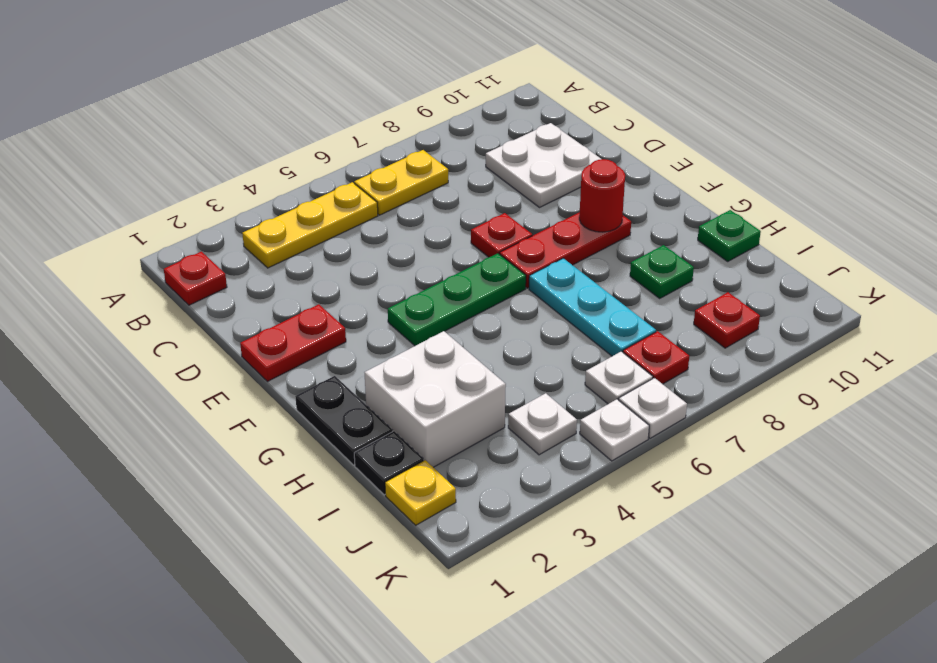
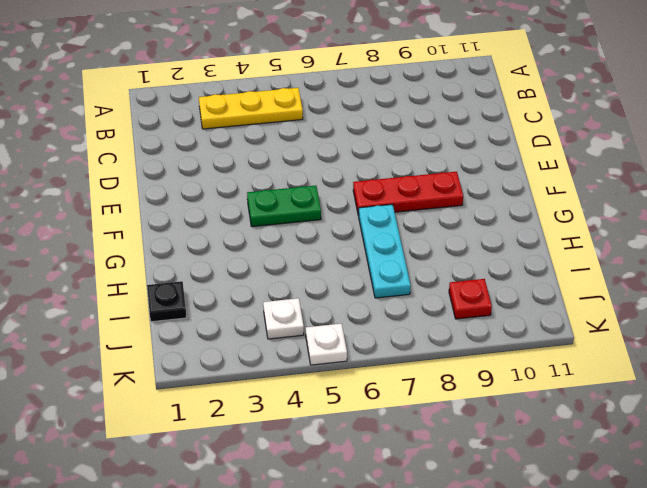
green 1x2 plate [247,186,321,227] -> green 1x3 plate [388,253,526,346]
none -> red 1x1 plate [164,252,227,305]
none -> yellow 1x2 plate [354,150,448,215]
none -> white 2x2 plate [486,123,601,207]

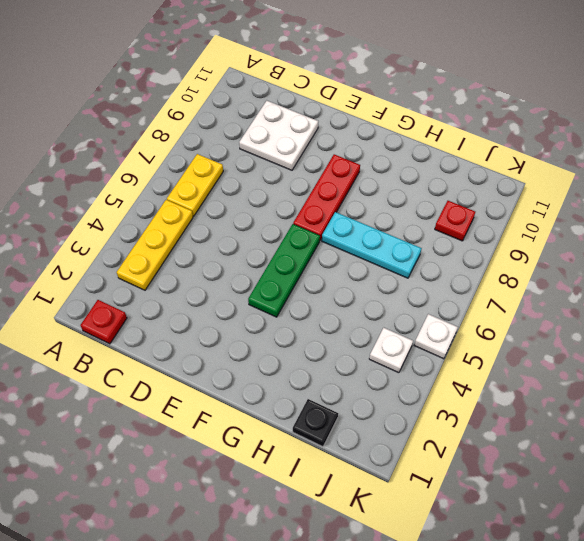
none -> red 1x2 plate [240,304,346,382]
none -> red 1x1 plate [471,213,532,257]
none -> black 1x2 plate [295,376,393,465]

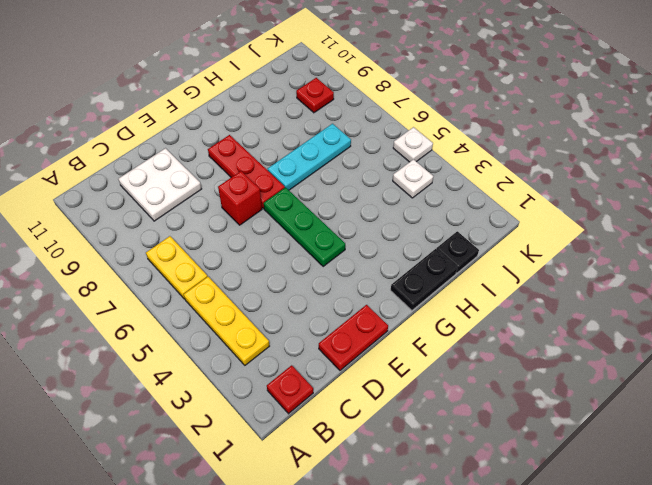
red 1x2 plate [319,305,388,370] -> red 1x2 plate turned to [240,304,346,382]
red 1x1 brick [218,171,262,225] -> red 1x1 plate [471,213,532,257]
none -> white 2x2 brick [365,331,506,467]
none -> green 1x1 plate [630,245,694,298]
none -> green 1x1 plate [698,210,761,261]

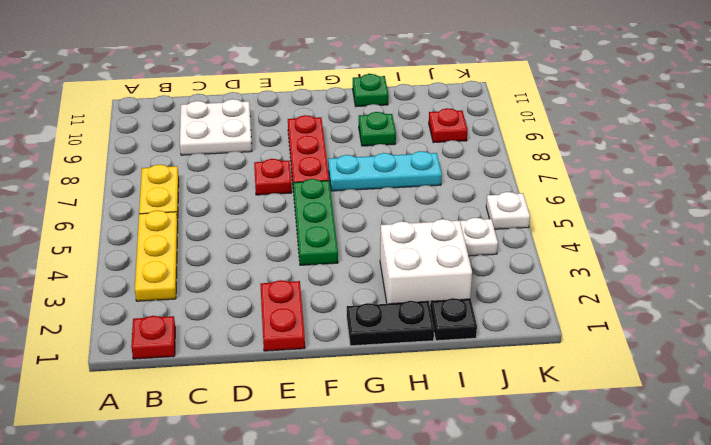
none -> yellow 1x1 plate [385,460,456,525]
none -> white 1x1 plate [585,351,653,404]
none -> red 1x1 plate [623,331,689,384]

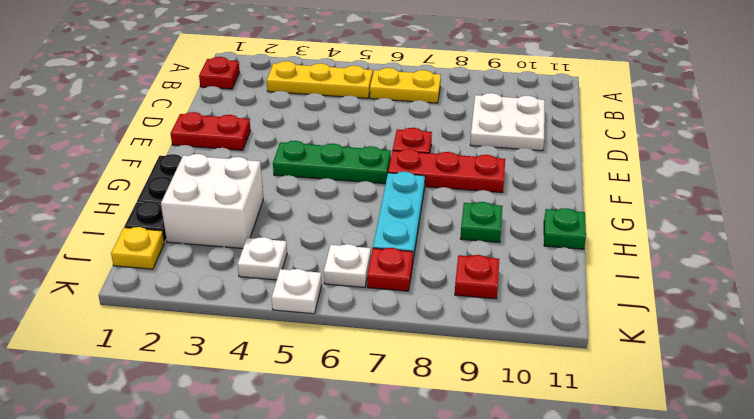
none -> white 1x1 plate [619,378,687,438]
none -> red 1x1 round brick [579,159,625,232]

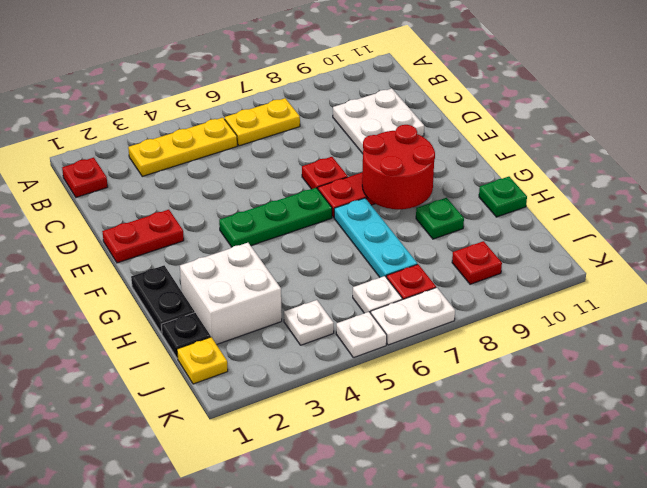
red 2x2 round brick [362,125,435,209] -> red 1x1 round brick [579,159,625,232]
white 1x2 plate [371,288,455,345] -> white 1x1 plate [619,378,687,438]

